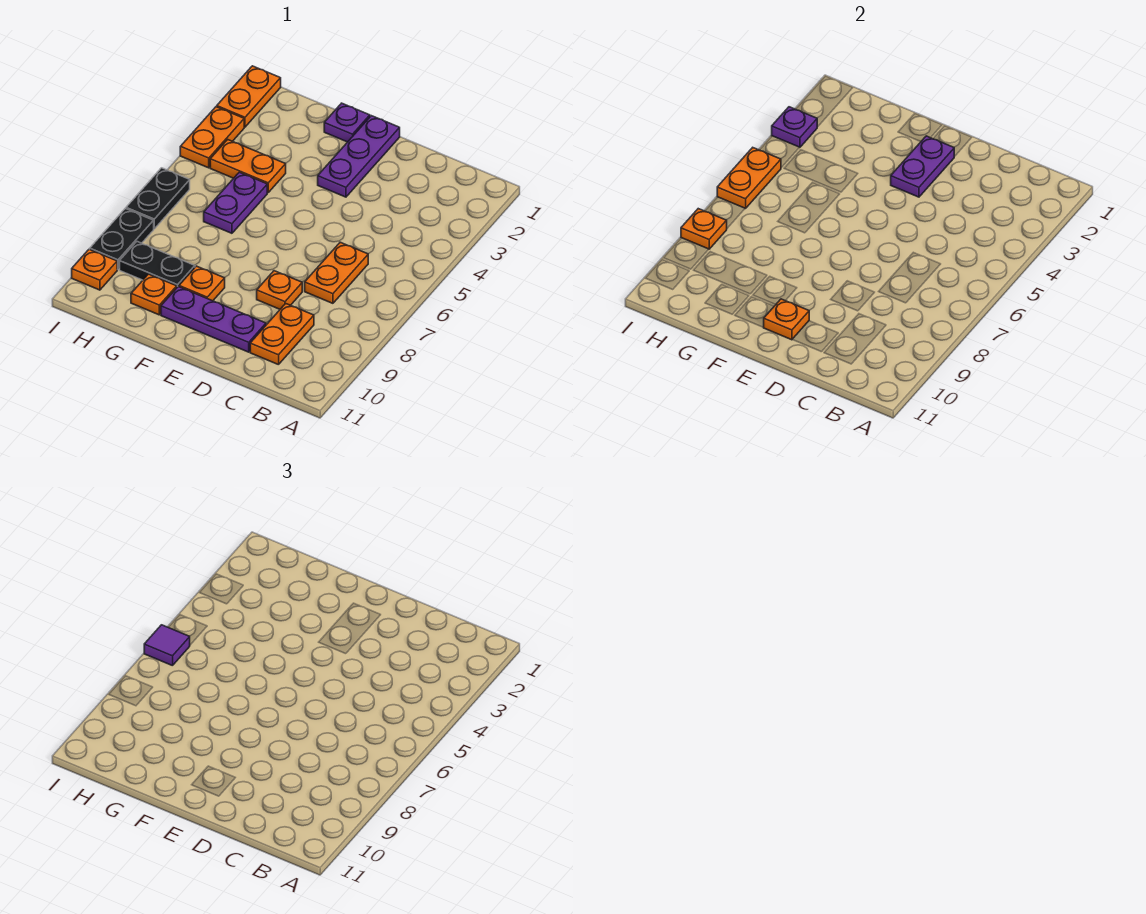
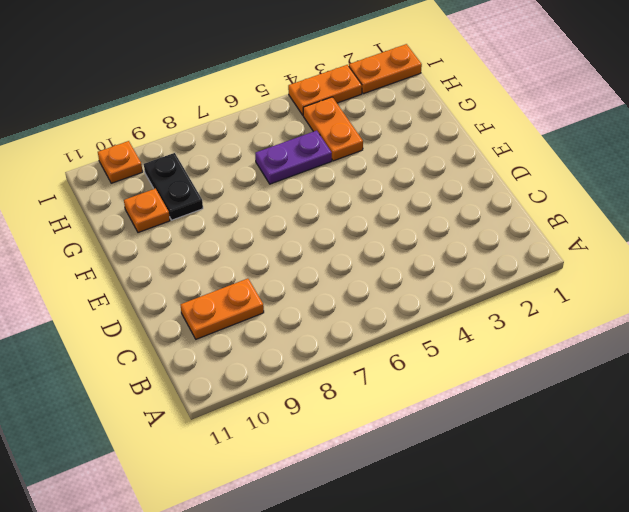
none -> orange 1x2 plate [305,242,368,303]
none -> orange 1x1 plate [257,271,302,309]
none -> purple 1x3 plate [161,287,266,352]

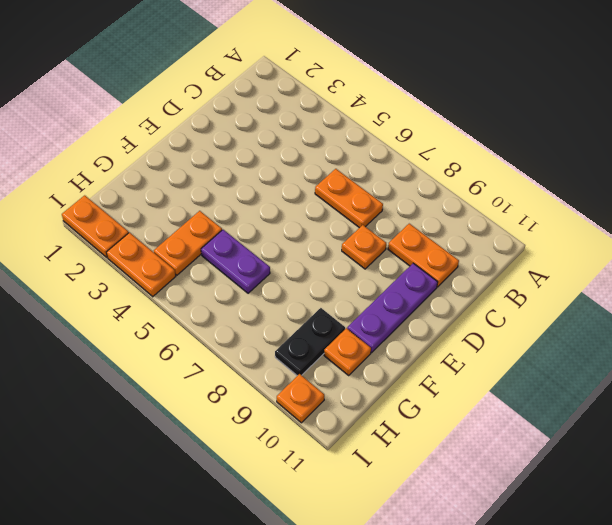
none -> purple 1x3 plate [318,116,400,197]
none -> purple 1x1 plate [324,103,370,142]
none -> orange 1x1 plate [179,266,225,301]

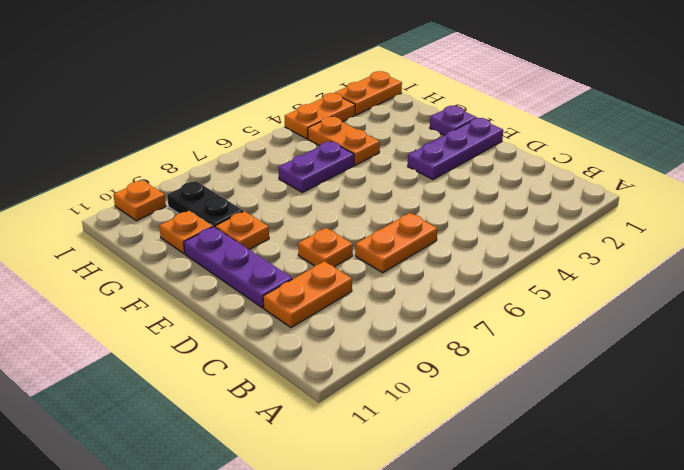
none -> black 1x2 plate [126,168,190,229]
none -> black 1x2 plate [90,209,154,270]
none -> purple 1x2 plate [891,136,954,197]

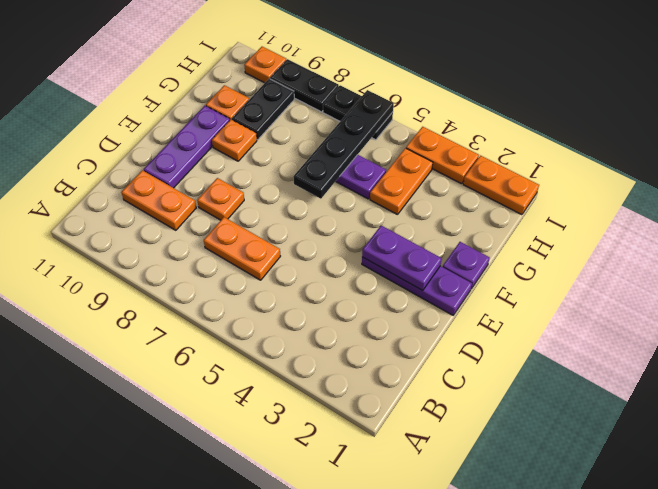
black 1x4 plate [293,90,394,199] -> orange 1x2 plate [717,148,781,209]
none -> orange 1x1 plate [763,299,809,340]
none -> purple 1x1 plate [772,107,818,147]
none -> orange 1x1 plate [681,209,727,249]

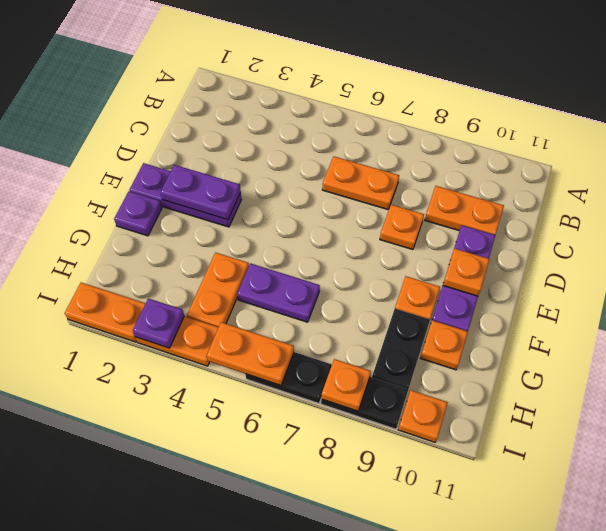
none -> purple 1x1 tile [144,625,190,666]

